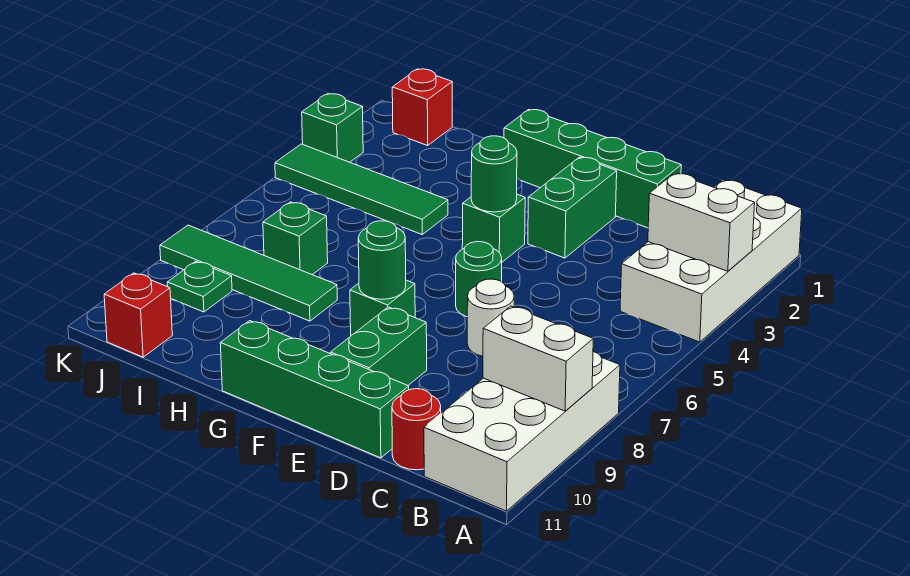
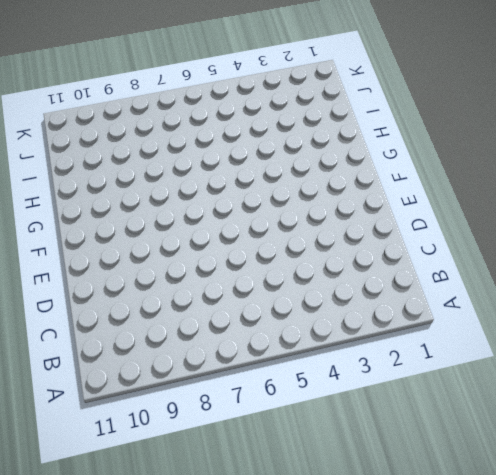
none -> white 2x4 brick [620,180,802,342]
none -> white 2x4 brick [424,352,620,511]
none -> red 1x1 round brick [392,389,441,470]

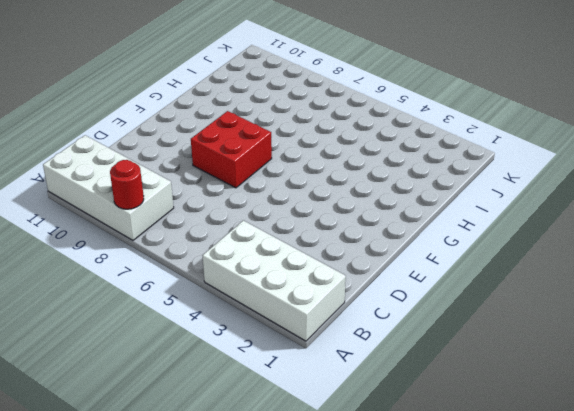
red 1x1 round brick [110,160,144,209] -> red 1x1 round brick moved to [392,389,441,470]
red 2x2 brick [191,111,272,188] -> green 1x1 brick [350,280,415,335]
none -> green 1x4 brick [504,110,681,228]
none -> white 1x1 round brick [467,279,514,356]
none -> green 1x4 brick [220,321,409,458]

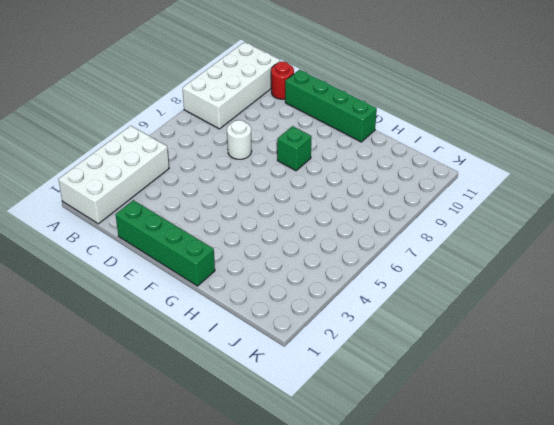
none -> green 1x2 brick [528,157,617,258]
none -> green 1x1 round brick [456,242,502,317]
none -> green 1x2 brick [331,307,427,385]

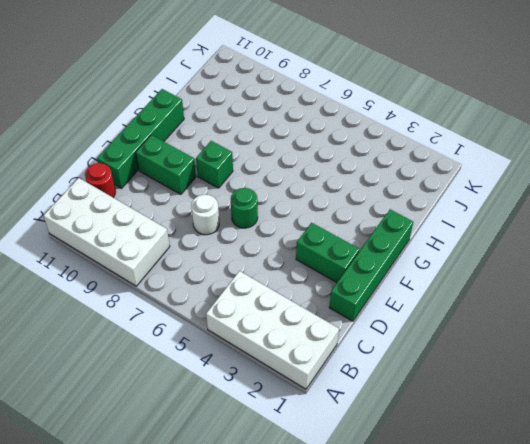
none -> green 1x1 brick [462,194,525,262]
none -> green 1x4 tile [275,144,448,234]
none -> green 1x4 tile [160,225,337,321]

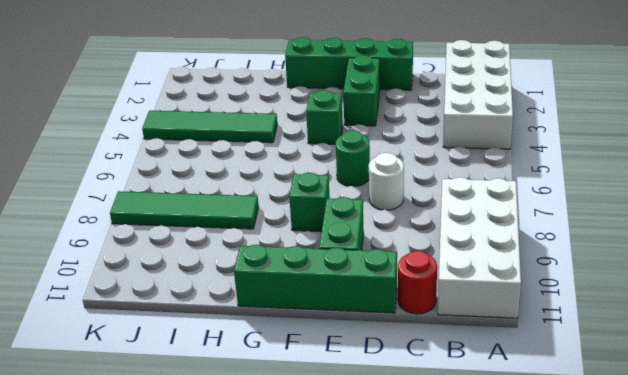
none -> green 1x1 brick [263,202,328,275]
none -> red 1x1 brick [392,69,452,146]
none -> green 1x1 plate [167,261,232,312]

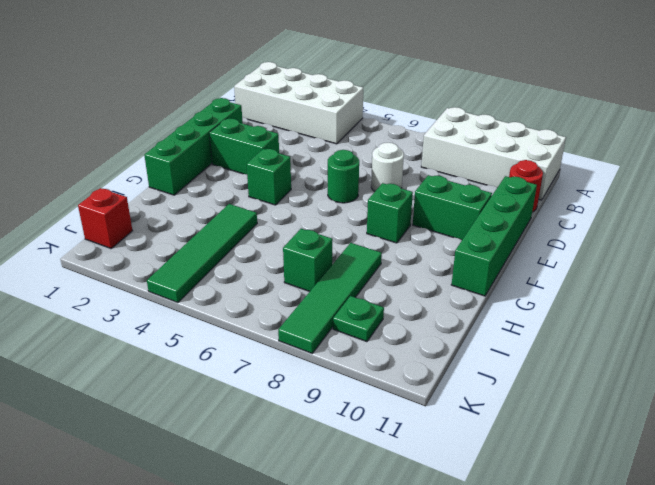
none -> red 1x1 brick [104,273,172,357]
none -> green 1x1 brick [302,94,363,162]
none -> white 1x2 brick [648,173,755,271]

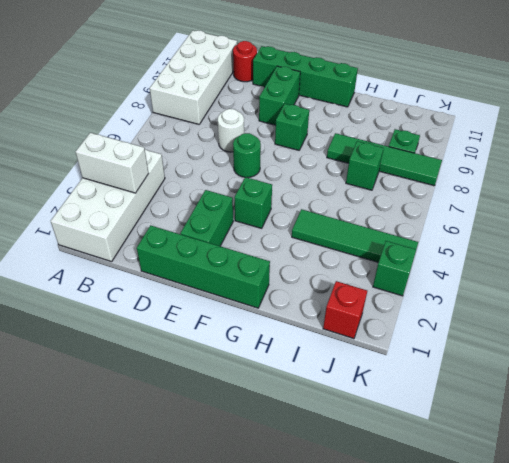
none -> red 1x1 brick [104,273,172,357]
none -> white 1x2 brick [483,306,593,411]
none -> green 1x1 round brick [471,136,517,212]

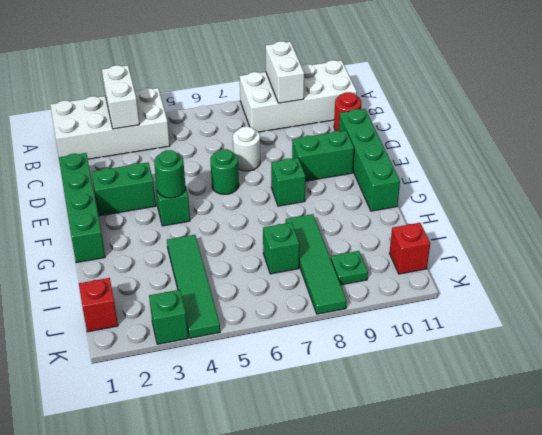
none -> green 1x1 round brick [358,221,406,299]

